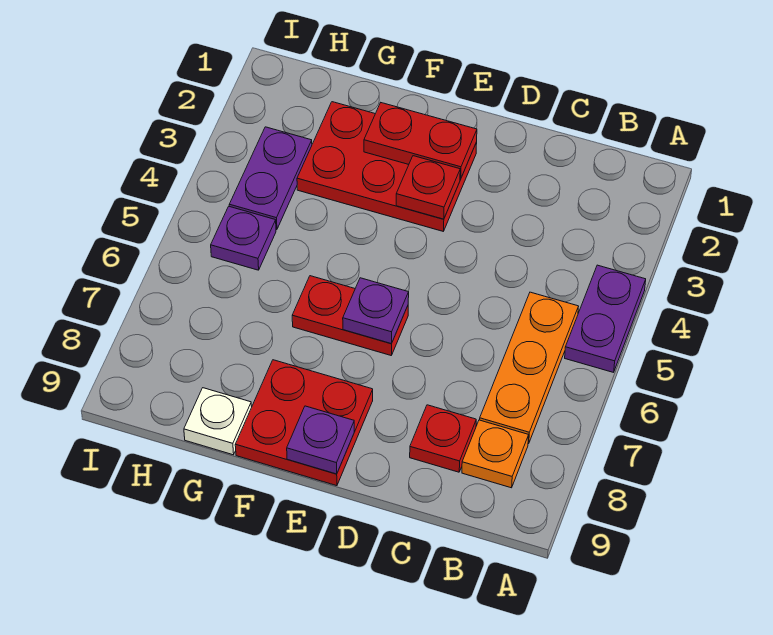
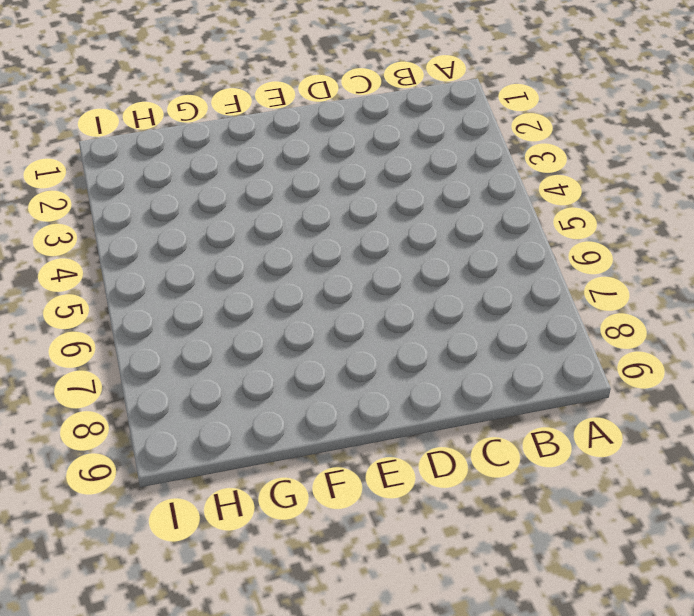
none -> purple 1x2 plate [565,265,646,372]
none -> orange 1x3 plate [480,292,579,444]
none -> orange 1x1 plate [462,420,529,488]

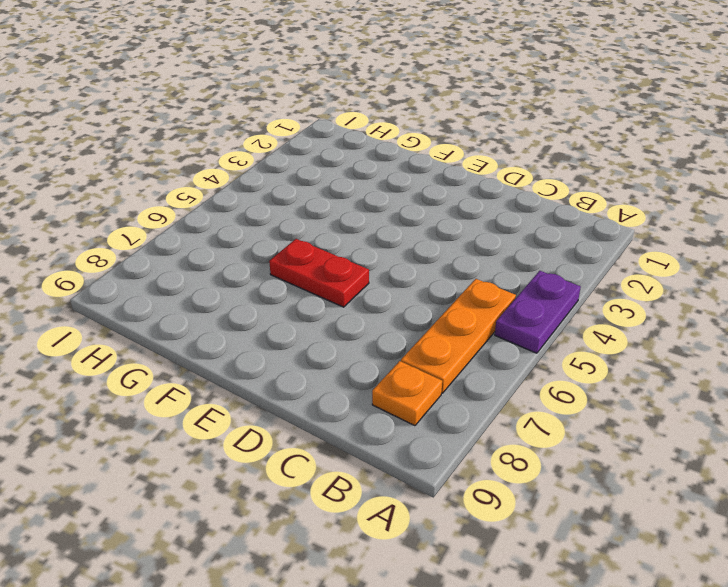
none -> red 1x1 plate [410,405,476,472]
none -> red 2x3 plate [297,102,477,231]
none -> red 2x2 plate [235,360,373,486]

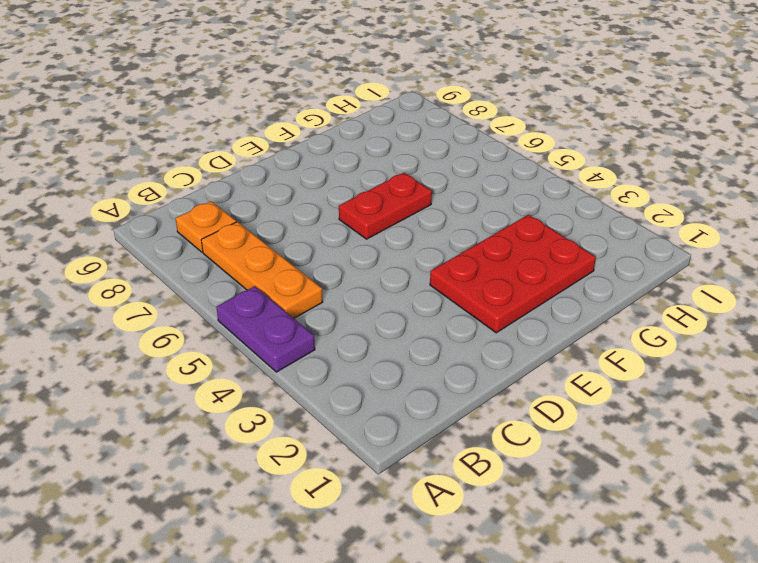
none -> red 1x1 plate [410,405,476,472]
none -> red 2x2 plate [235,360,373,486]
none -> white 1x1 plate [184,388,252,455]

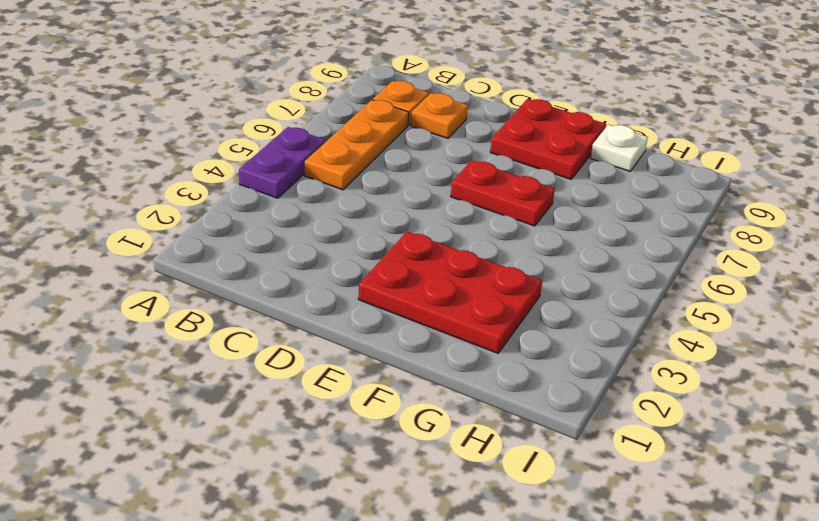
orange 1x1 plate [411,93,468,138] -> red 1x1 plate [410,405,476,472]
none -> purple 1x2 plate [229,127,312,230]
none -> purple 1x1 plate [211,206,276,270]
none -> red 1x2 plate [364,103,477,179]

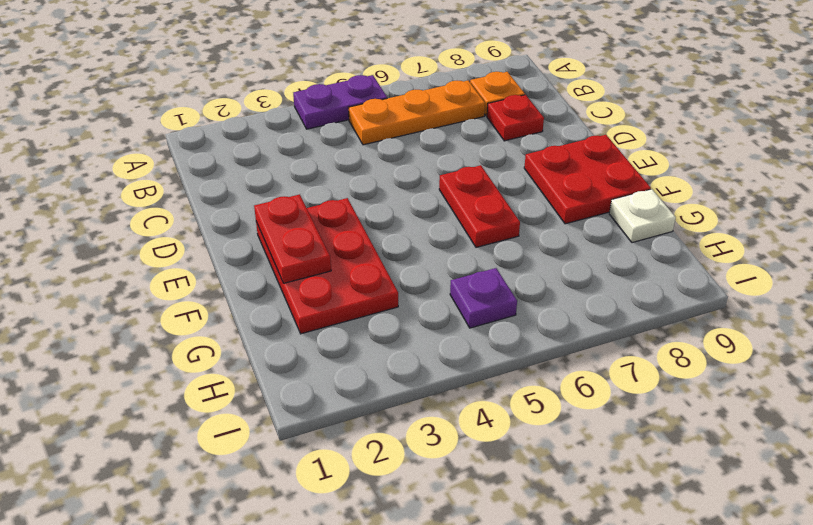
none -> purple 1x2 plate [229,127,312,230]
none -> red 1x1 plate [396,156,460,219]
none -> purple 1x1 plate [343,278,409,344]

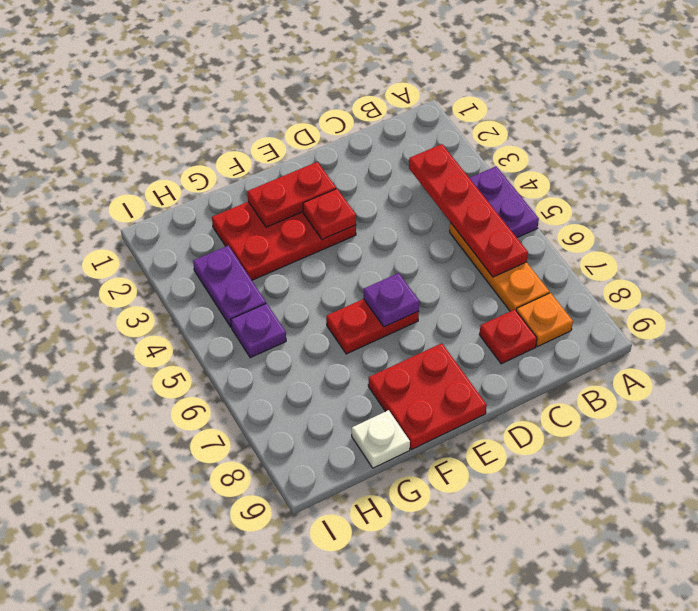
red 1x4 plate [409,144,528,277] -> none
none -> purple 1x1 plate [287,406,354,474]

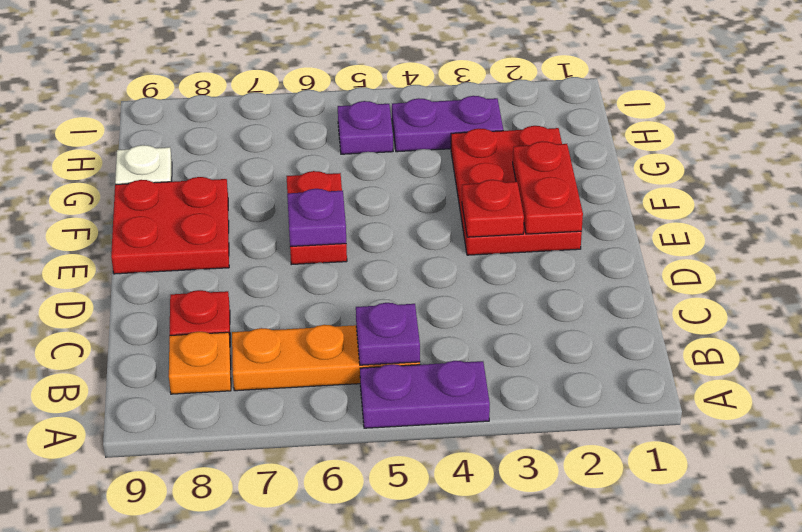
purple 1x1 plate [356,303,420,365] -> purple 1x1 plate moved to [287,406,354,474]

